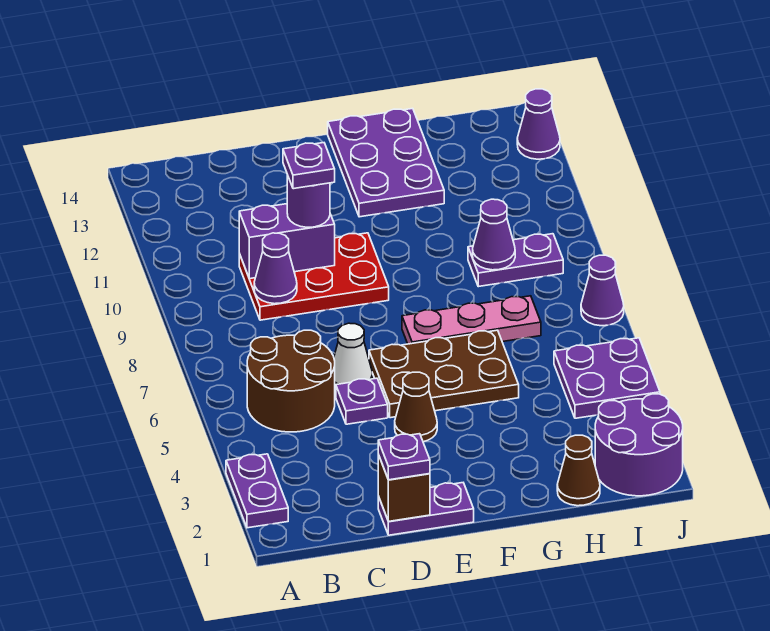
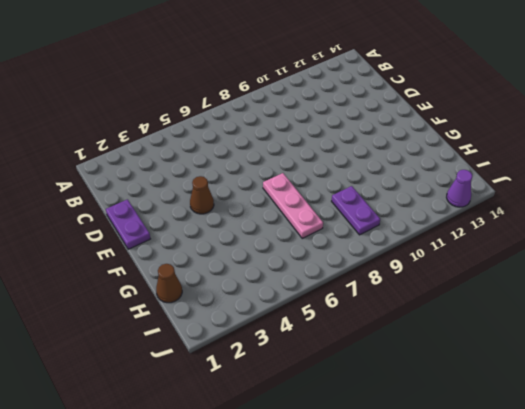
none -> purple 1x2 plate [226,454,288,528]
none -> brown 2x2 round brick [247,330,335,432]
none -> red 2x3 plate [239,233,389,320]

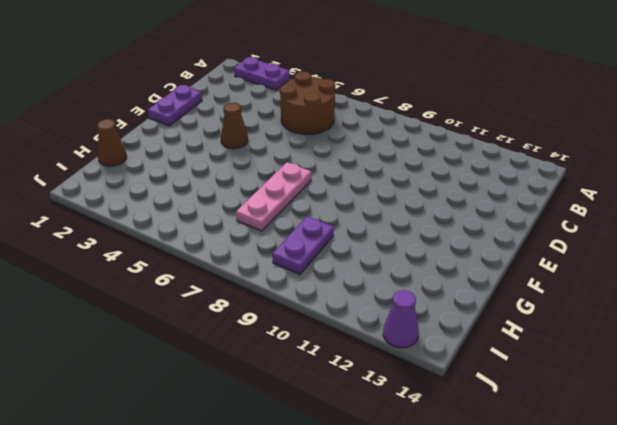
none -> red 2x3 plate [239,233,389,320]
none -> purple 1x1 plate [336,378,388,424]
none -> white 1x1 cone [334,323,372,389]

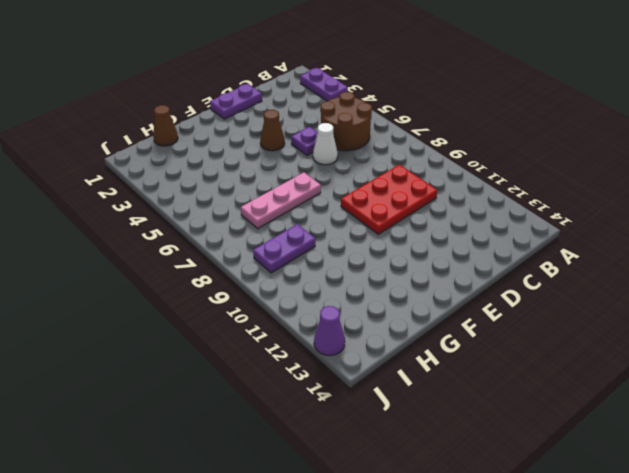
none -> brown 2x3 plate [369,330,519,418]
none -> purple 2x3 plate [328,108,444,217]
none -> purple 2x2 round brick [595,394,683,496]

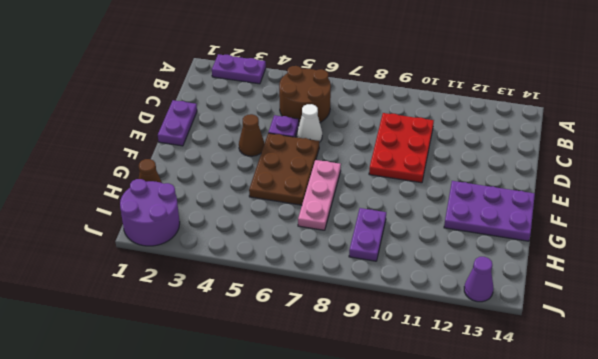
none -> purple 2x2 plate [554,338,660,418]
none -> purple 1x1 cone [581,255,624,326]
none -> purple 1x1 cone [254,233,297,304]

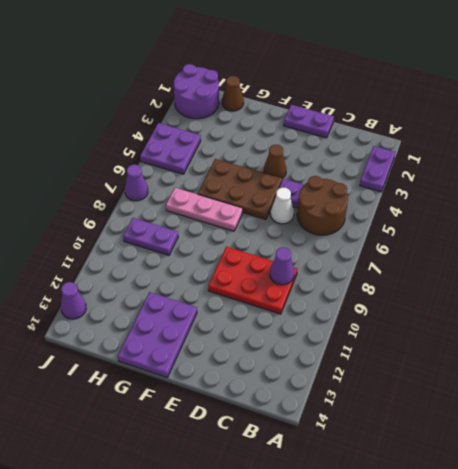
none -> purple 1x2 brick [239,204,335,279]
none -> brown 1x1 brick [378,455,430,521]
none -> purple 1x1 cone [473,199,515,270]

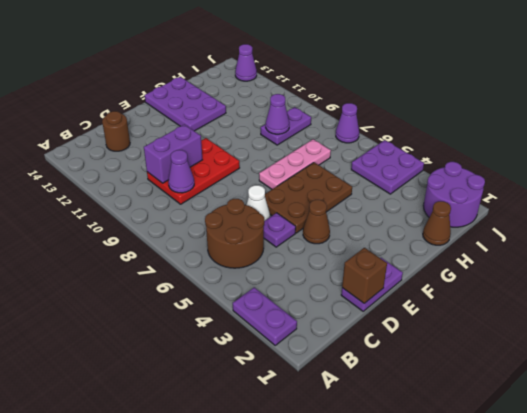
brown 1x1 round brick [102,111,130,151] -> none
none -> purple 1x1 plate [378,434,430,480]
none -> purple 1x1 round brick [287,175,330,227]
none -> purple 1x1 plate [283,143,335,189]

